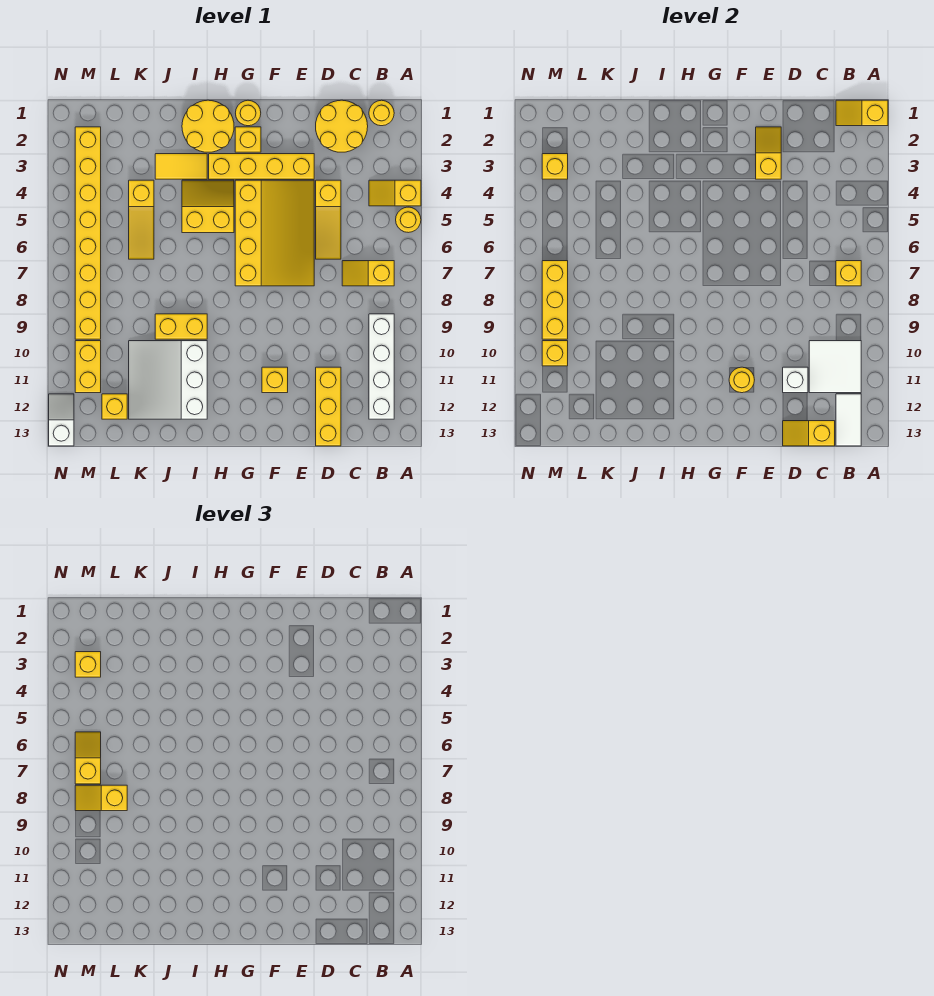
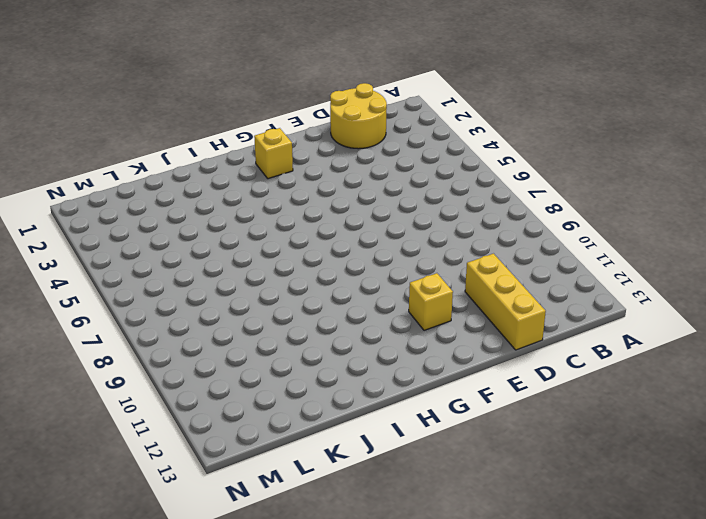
none -> yellow 1x2 slope [369,180,421,206]
none -> yellow 1x1 round brick [396,207,421,233]
none -> yellow 1x1 round brick [369,100,394,126]
none -> yellow 1x2 slope [342,261,394,286]

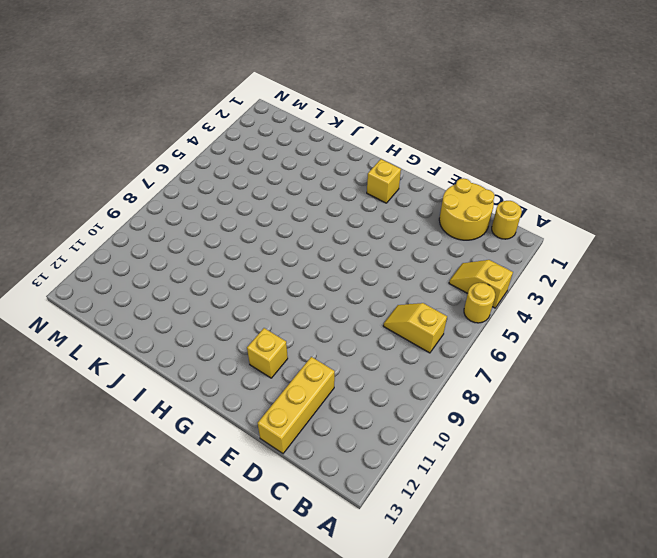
none -> white 1x4 brick [369,314,394,419]
none -> yellow 1x3 slope [316,180,341,259]
none -> yellow 1x4 brick [209,154,314,179]
none -> yellow 3x4 slope [235,180,314,286]

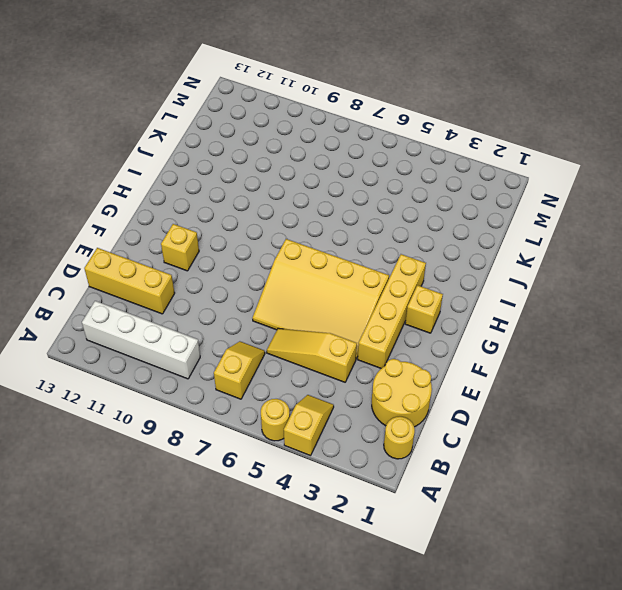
none -> yellow 1x1 round brick [236,100,261,126]
none -> yellow 2x2 round brick [182,100,234,152]
none -> yellow 2x2 slope [182,180,234,233]
none -> yellow 1x2 tile [155,154,207,179]

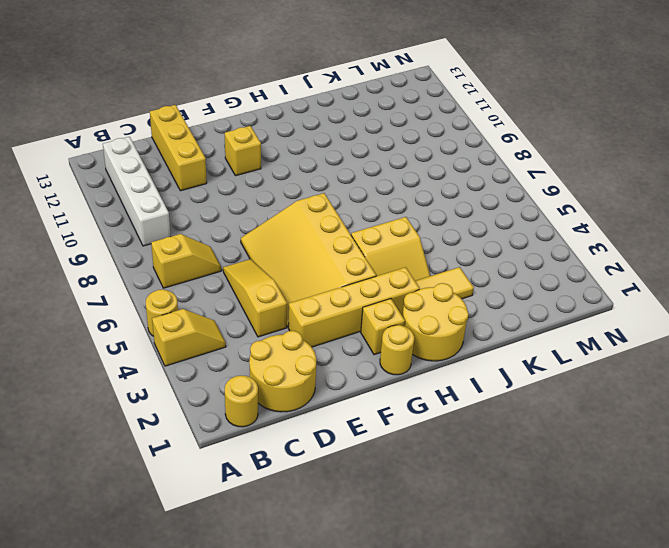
none -> yellow 1x2 brick [155,314,207,339]
none -> white 3x3 slope [129,341,207,419]
none -> yellow 1x3 slope [129,180,154,259]
none -> yellow 1x1 brick [102,394,127,419]

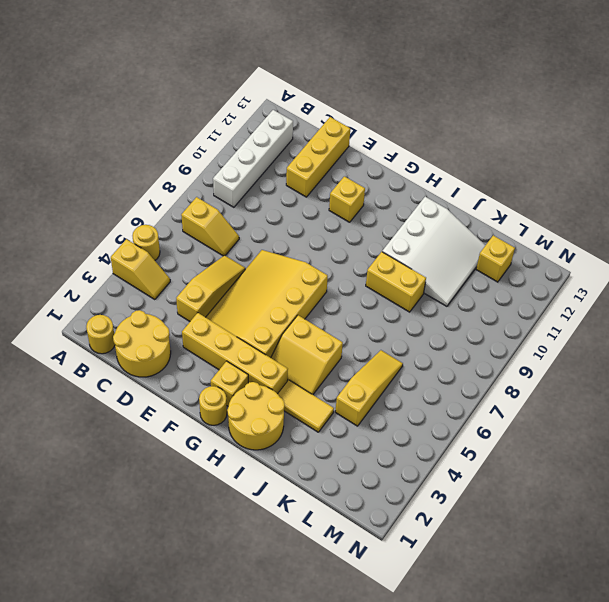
none -> yellow 1x8 brick [75,127,101,339]
none -> yellow 1x2 brick [75,341,101,393]
none -> white 1x2 slope [49,394,74,446]
none -> yellow 1x2 slope [836,100,888,126]

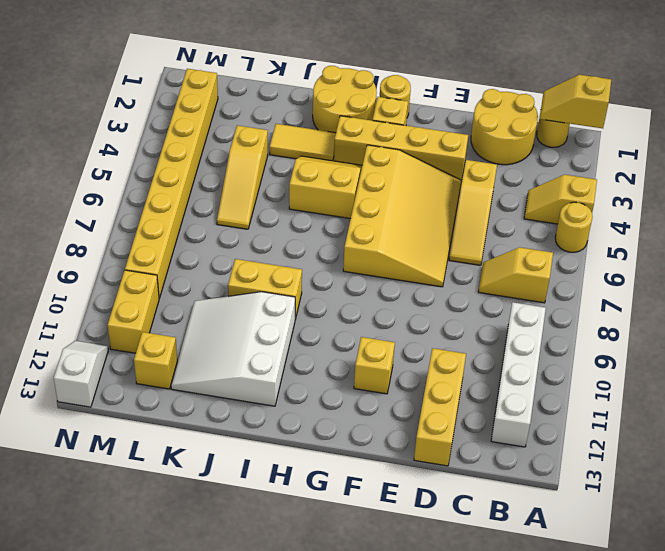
none -> yellow 1x1 brick [836,261,861,286]
none -> white 2x2 tile [809,341,861,393]
none -> white 1x2 tile [836,394,861,446]
none -> yellow 1x2 slope [783,421,835,446]

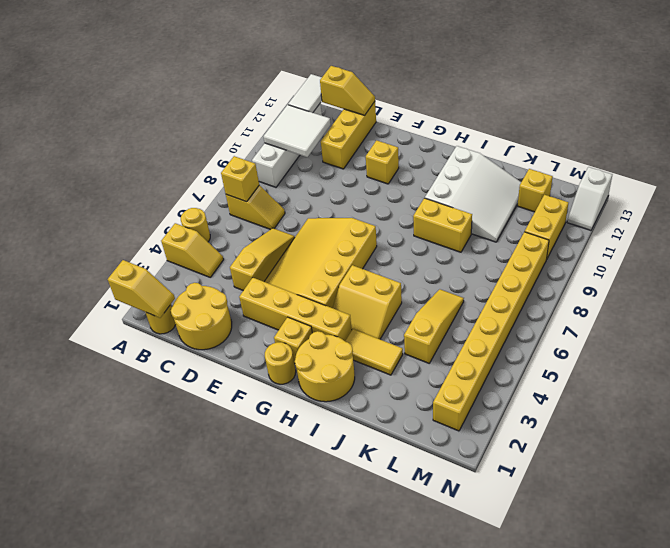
none -> white 1x1 brick [783,367,808,393]
none -> yellow 1x2 slope [756,127,781,179]
none -> yellow 1x1 round brick [729,367,754,393]
none -> yellow 1x1 brick [542,154,568,179]

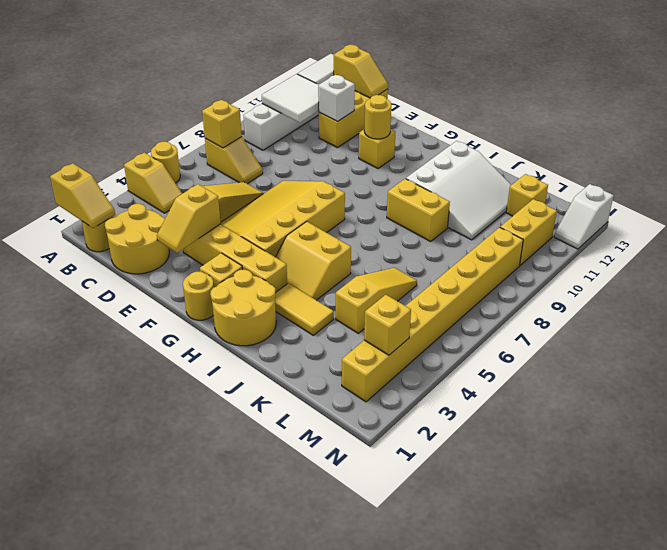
none -> yellow 1x3 brick [542,261,568,339]
none -> yellow 1x1 brick [542,341,568,366]
none -> yellow 1x2 slope [75,785,127,811]
none -> yellow 1x1 brick [75,652,101,677]

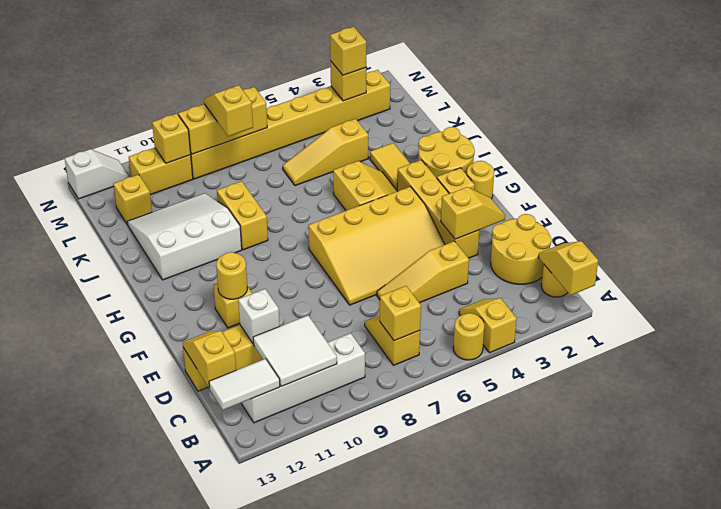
none -> yellow 1x2 slope [75,732,101,784]

